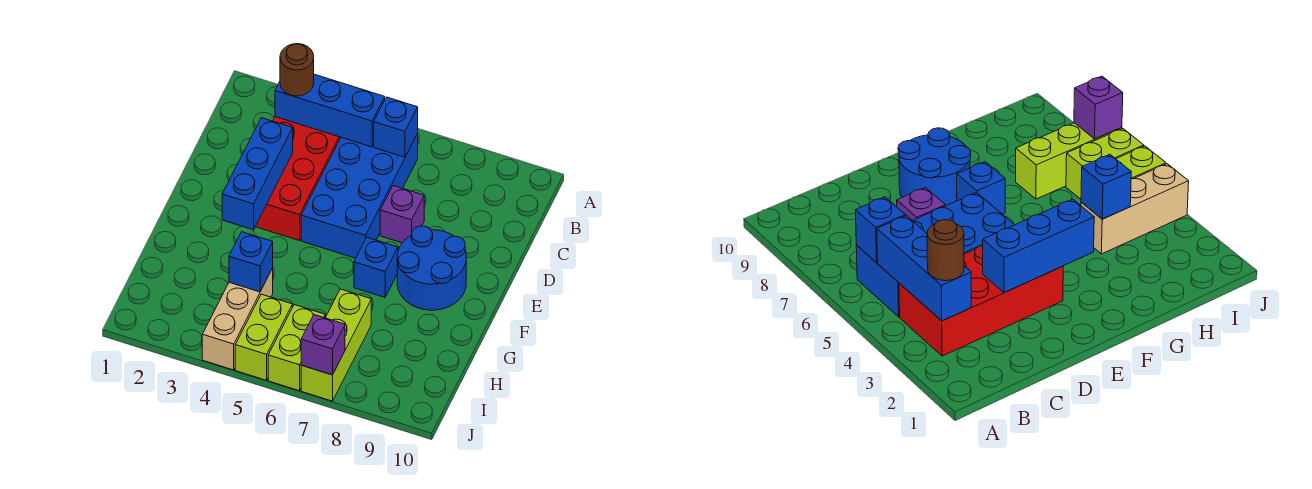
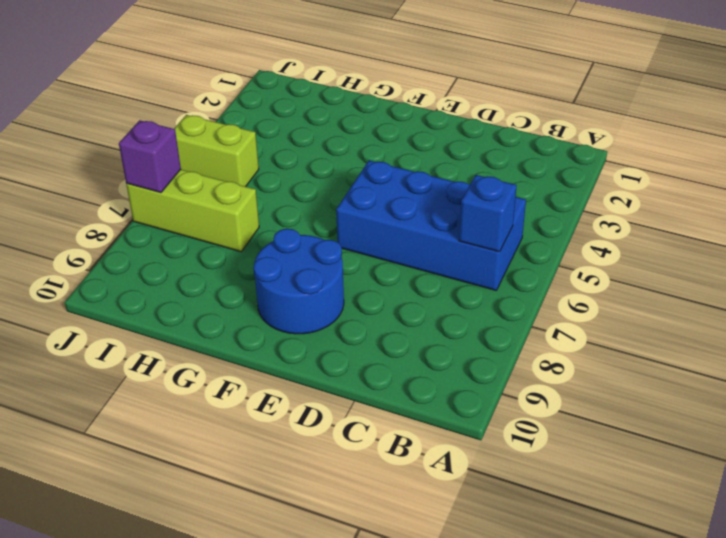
none -> red 2x4 brick [255,117,341,241]
none -> purple 1x1 brick [380,186,424,243]
none -> blue 1x1 brick [354,237,398,297]

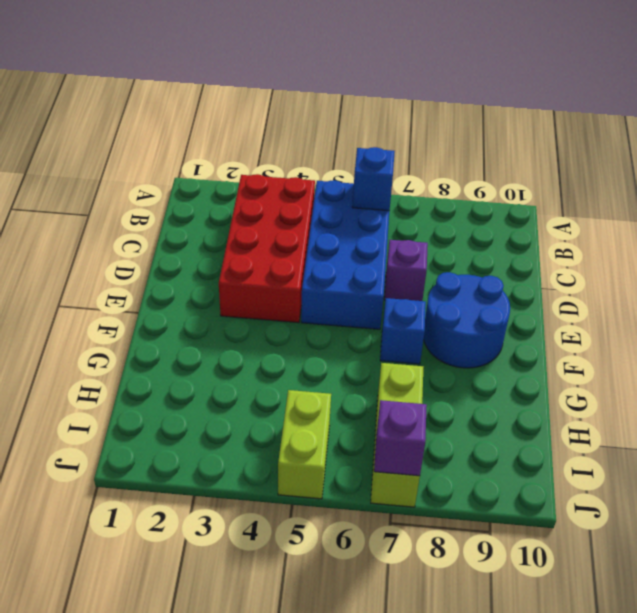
none -> tan 1x3 brick [202,269,273,370]
none -> lime 1x2 brick [268,305,325,391]
none -> blue 1x3 brick [275,74,385,147]

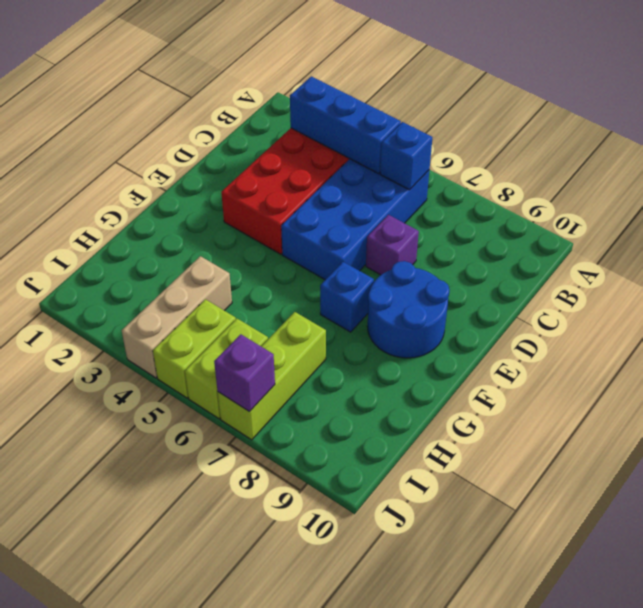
none -> blue 1x3 brick [222,118,293,230]
none -> blue 1x1 brick [229,232,273,292]
none -> brown 1x1 round brick [280,44,314,96]

